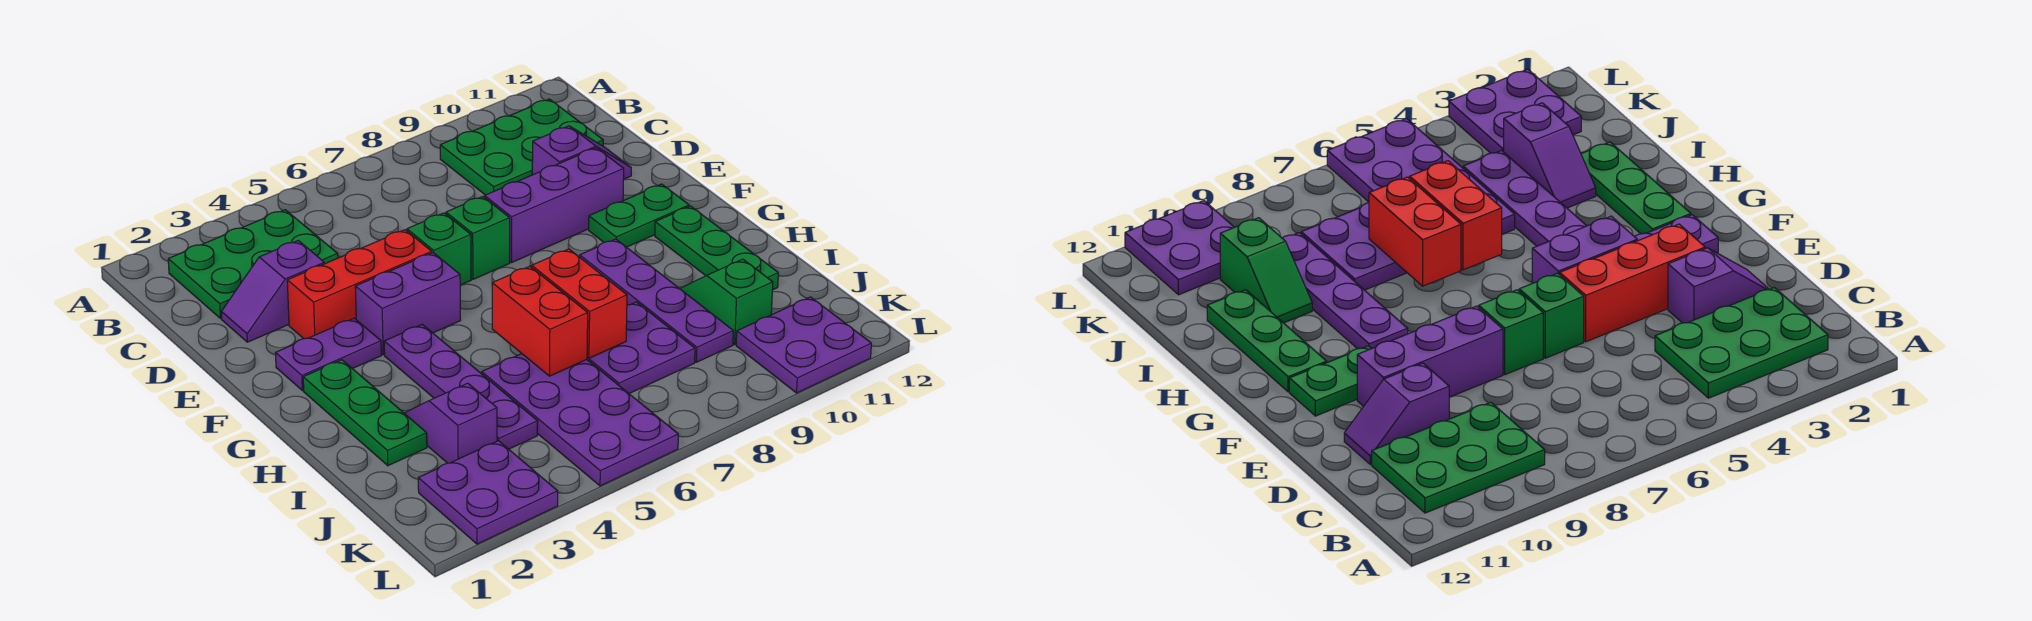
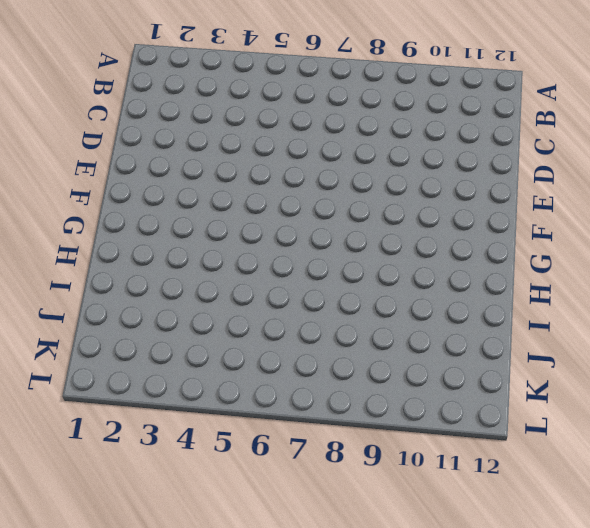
none -> green 2x3 plate [168,210,338,318]
none -> green 2x3 plate [440,99,603,195]
none -> purple 1x2 slope [221,241,324,342]

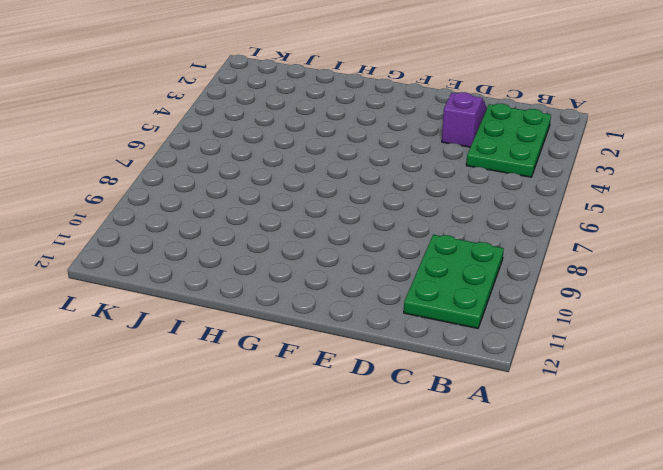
none -> purple 1x2 slope [532,126,631,179]
none -> red 1x3 brick [287,230,432,339]
none -> green 1x1 brick [407,213,471,285]

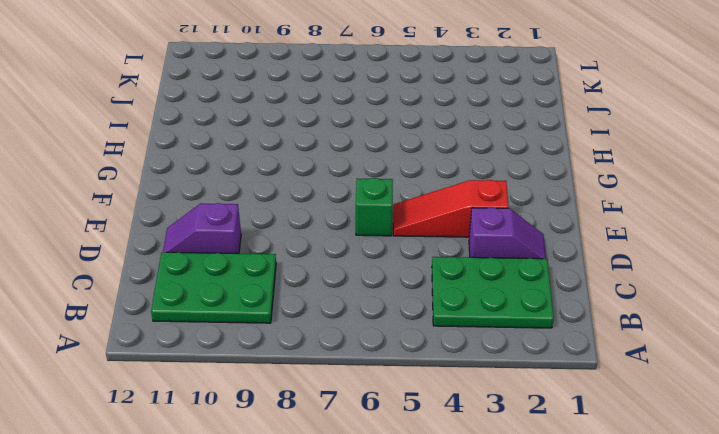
red 1x3 slope [393,180,509,237] -> red 1x3 brick [287,230,432,339]
none -> green 1x1 brick [446,196,510,279]
none -> purple 1x3 brick [485,148,624,262]
none -> purple 1x2 plate [276,318,381,391]

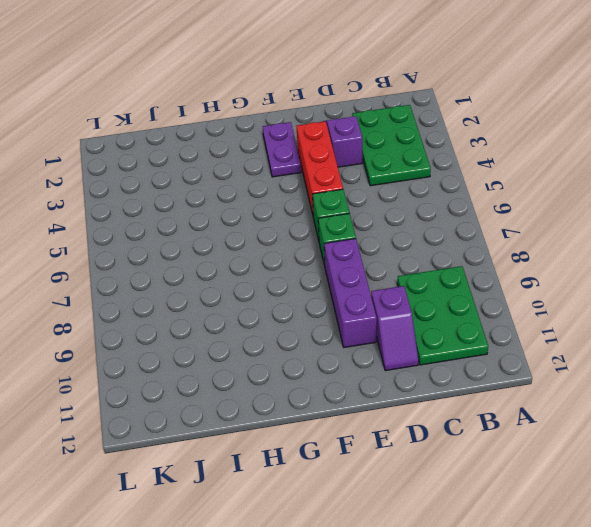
none -> purple 1x2 brick [355,253,461,355]
none -> green 1x2 plate [589,184,689,247]
none -> green 1x3 plate [303,360,427,466]

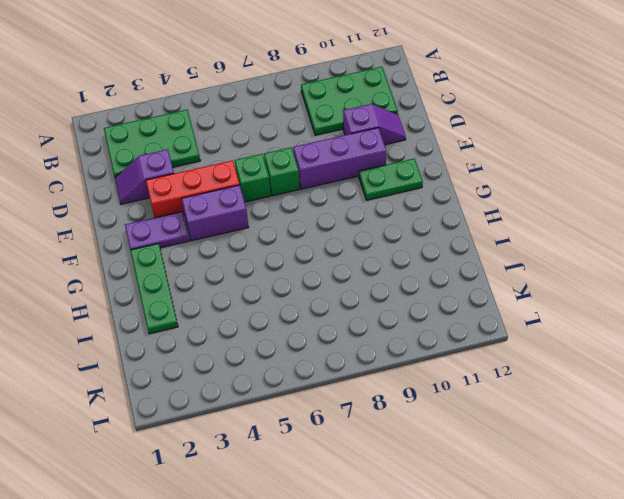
none -> purple 1x4 plate [384,324,538,449]
none -> purple 1x4 plate [580,239,733,362]
none -> green 1x3 plate [655,206,778,290]

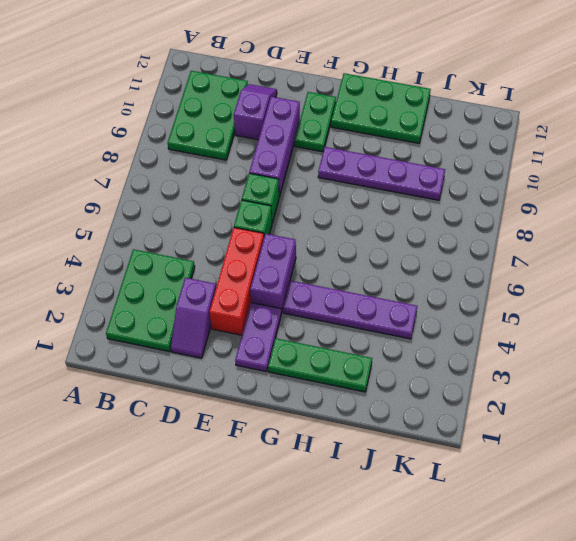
green 2x3 plate [331,73,431,143] -> green 1x3 plate [655,206,778,290]
none -> purple 1x2 slope [404,383,497,463]
none -> purple 2x4 plate [482,354,678,486]
none -> purple 2x2 plate [587,302,695,393]

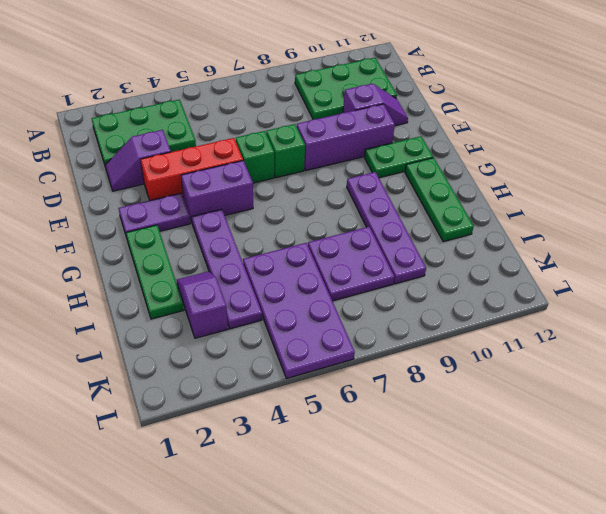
none -> green 1x2 slope [680,259,773,344]
none -> purple 2x2 plate [418,441,558,544]
none -> purple 2x2 plate [736,297,871,393]

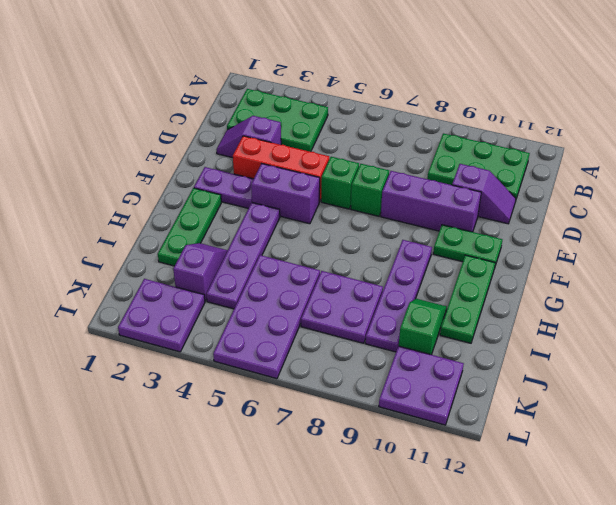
none -> red 1x2 brick [492,266,588,376]
none -> red 1x2 brick [532,249,627,358]

